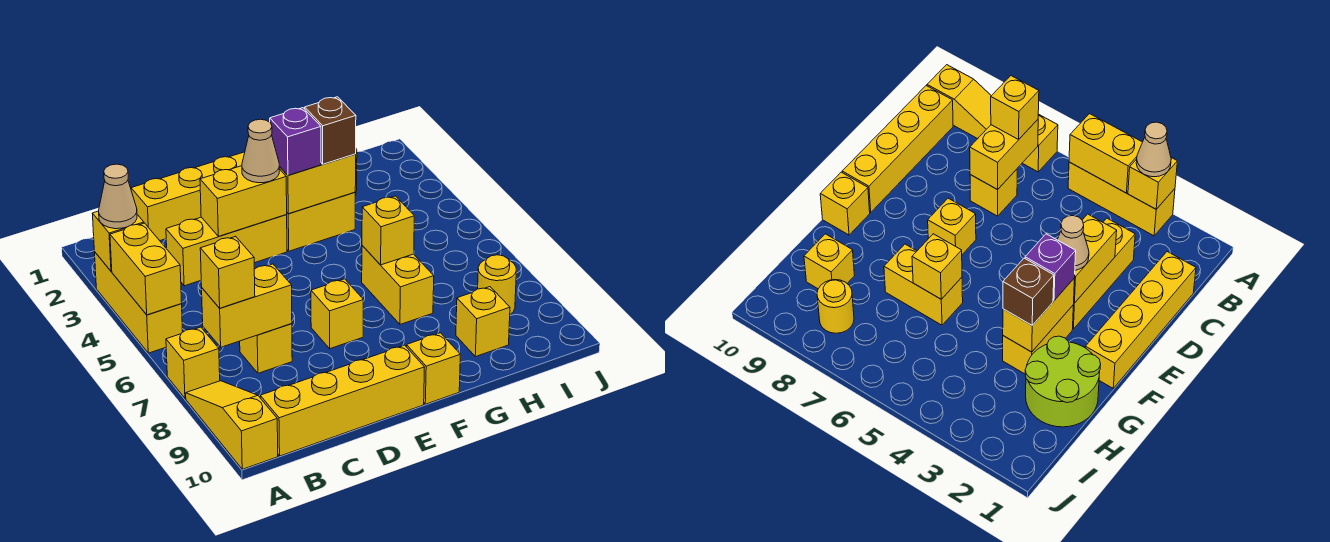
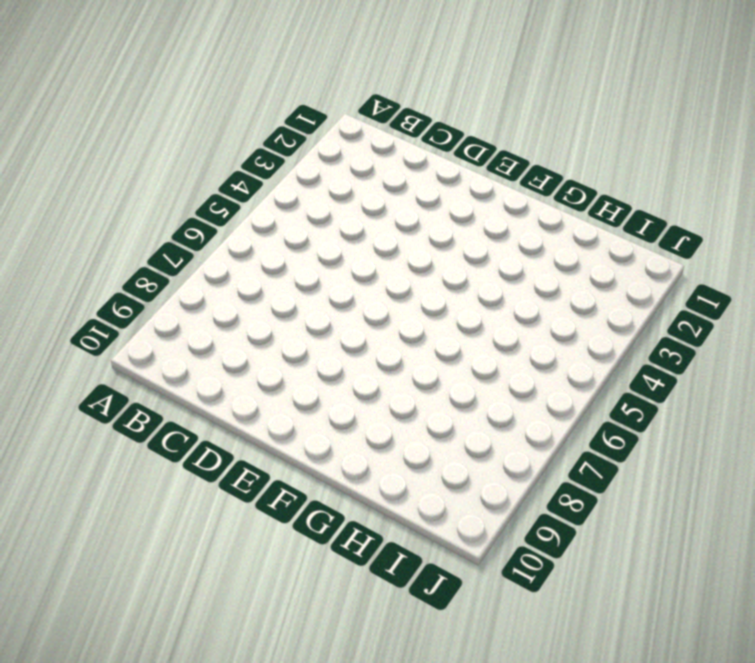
none -> yellow 1x3 brick [95,253,183,353]
none -> yellow 1x1 brick [166,327,220,398]
none -> yellow 1x3 slope [186,381,278,469]

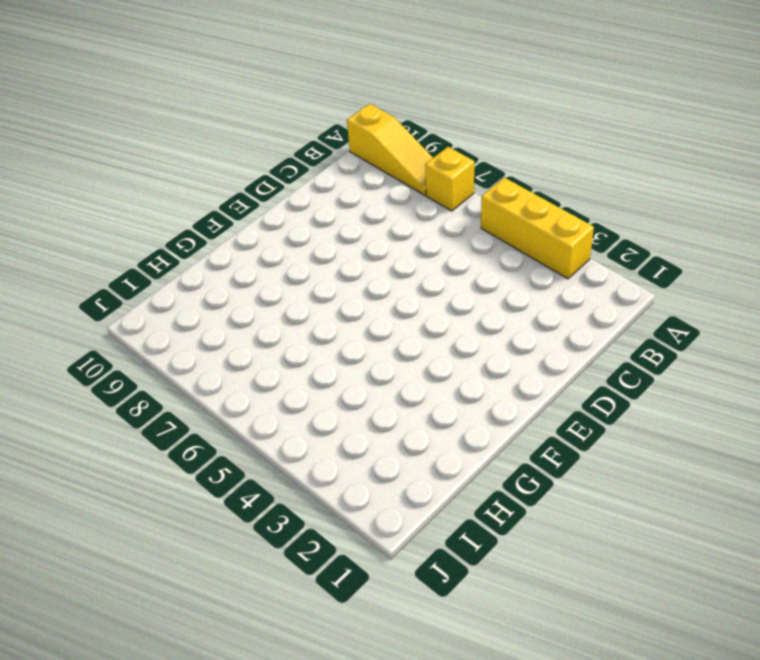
none -> yellow 1x4 brick [260,345,424,456]
none -> yellow 1x4 brick [131,152,245,241]
none -> yellow 1x3 brick [166,215,287,286]

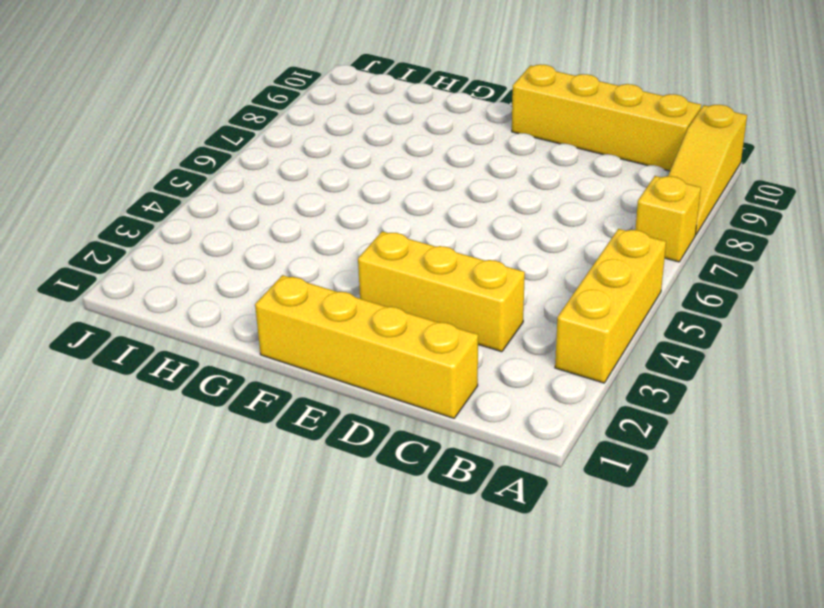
none -> yellow 1x1 brick [240,324,292,373]
none -> yellow 1x1 brick [311,279,363,349]
none -> yellow 1x2 brick [286,192,355,251]

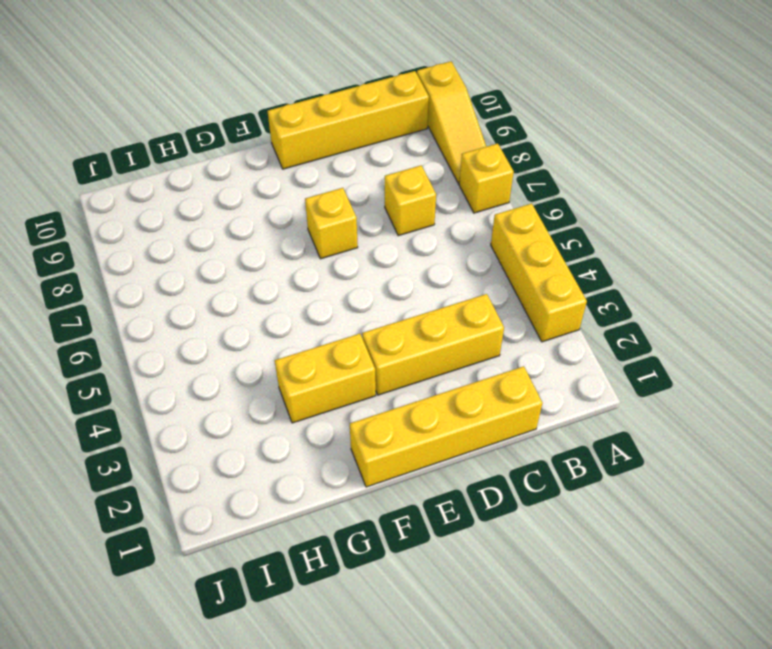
none -> yellow 1x1 brick [407,333,460,404]
none -> lime 2x2 round brick [1025,336,1101,427]
none -> yellow 1x2 brick [362,246,434,324]

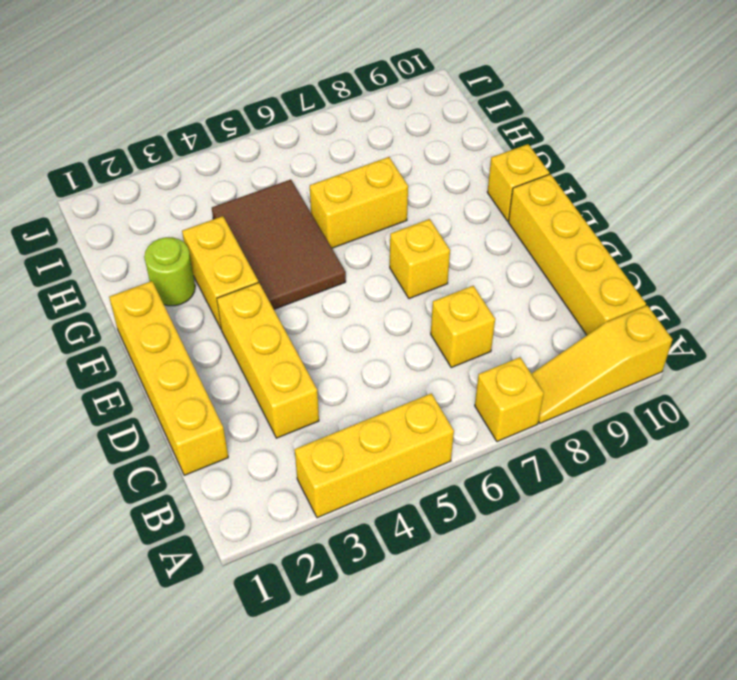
brown 2x3 tile [212,180,346,309] -> none
lime 1x1 round brick [144,237,195,306] -> lime 2x2 round brick [1025,336,1101,427]
none -> yellow 1x1 brick [456,287,510,357]
none -> yellow 1x1 round brick [478,255,516,314]
none -> yellow 1x1 brick [92,211,144,271]

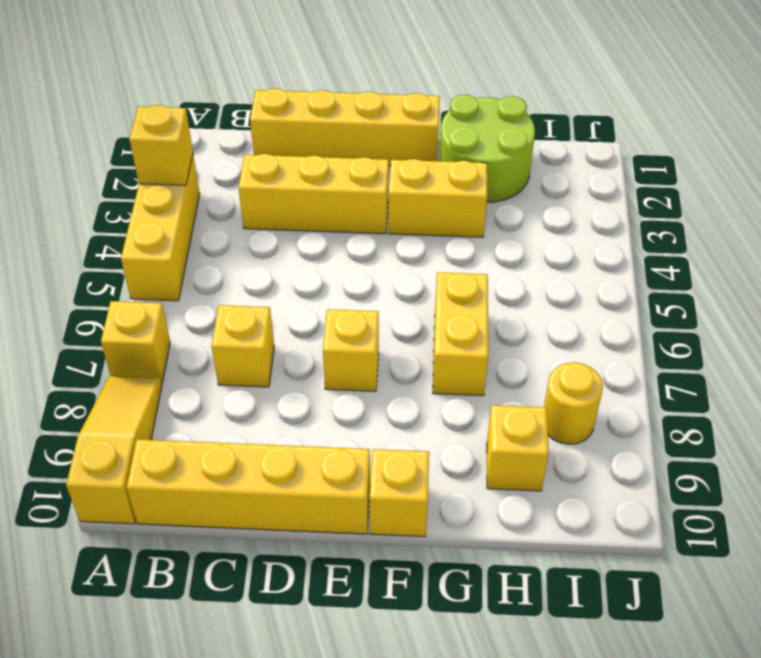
none -> yellow 1x2 brick [110,223,182,315]
none -> yellow 1x2 brick [202,264,292,347]
none -> yellow 1x2 brick [200,166,287,236]

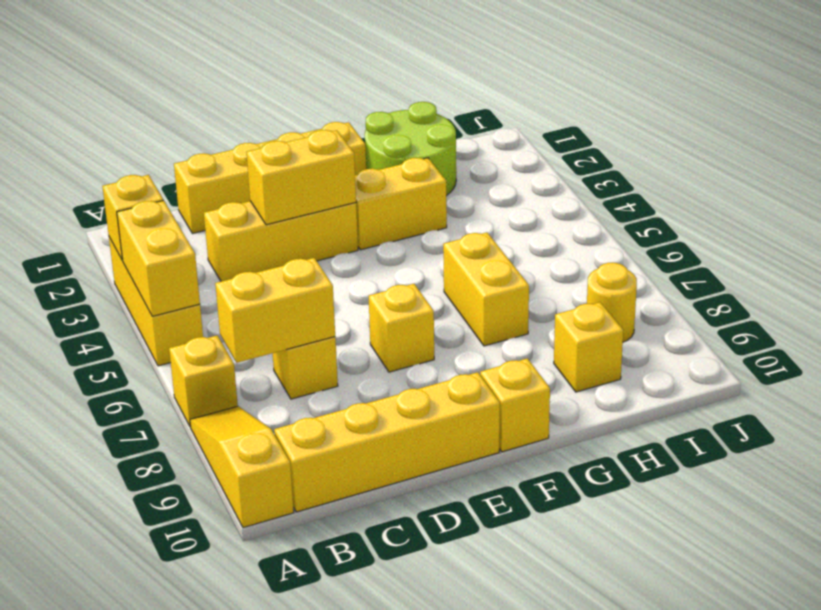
none -> yellow 1x2 brick [279,154,356,214]
none -> yellow 1x1 brick [362,196,414,265]
none -> tan 1x1 cone [99,164,137,229]

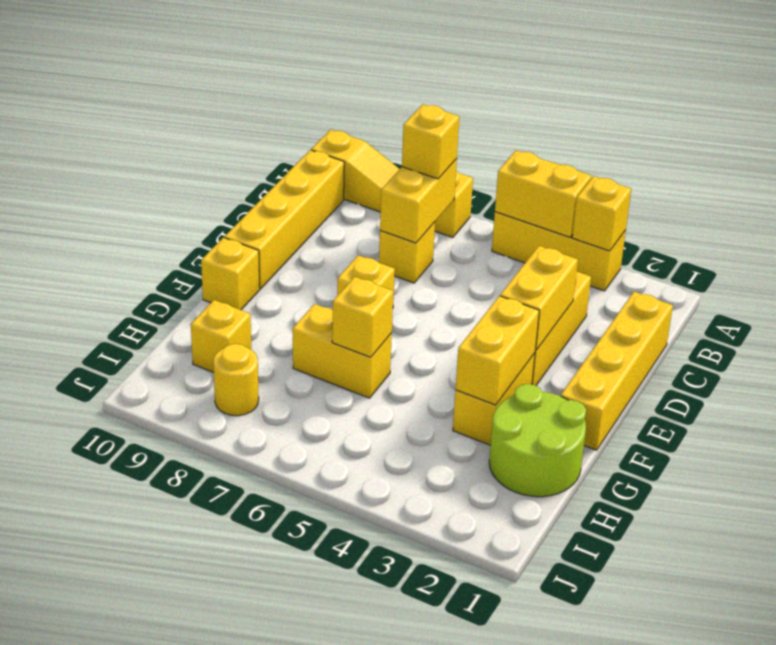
none -> tan 1x1 cone [99,164,137,229]
none -> tan 1x1 cone [242,119,279,183]
none -> purple 1x1 brick [270,108,321,175]

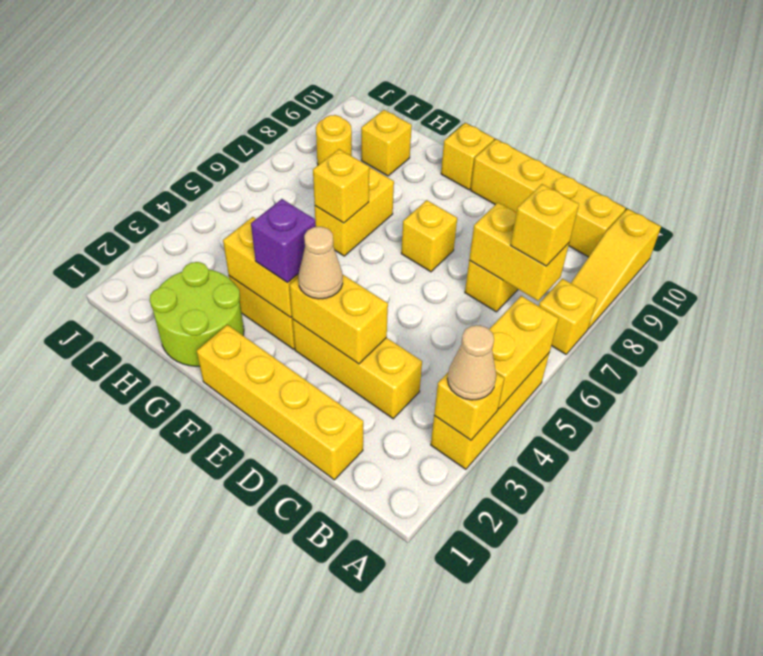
none -> brown 1x1 brick [305,97,356,164]

